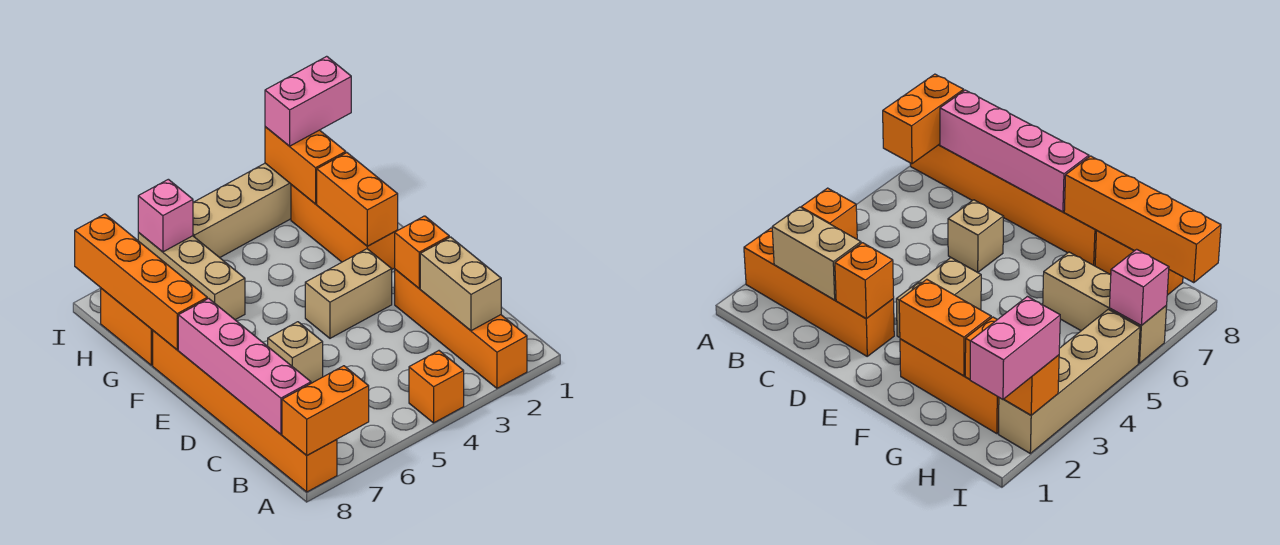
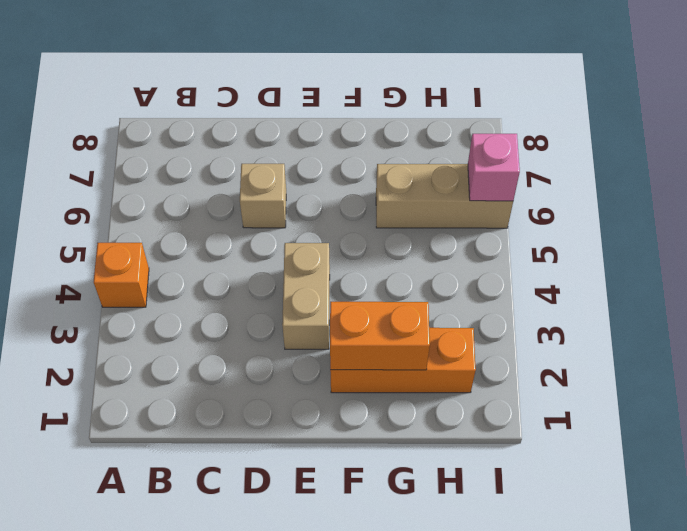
none -> orange 1x4 brick [395,269,527,388]
none -> orange 1x6 brick [153,331,337,492]
none -> orange 1x2 brick [101,288,153,365]

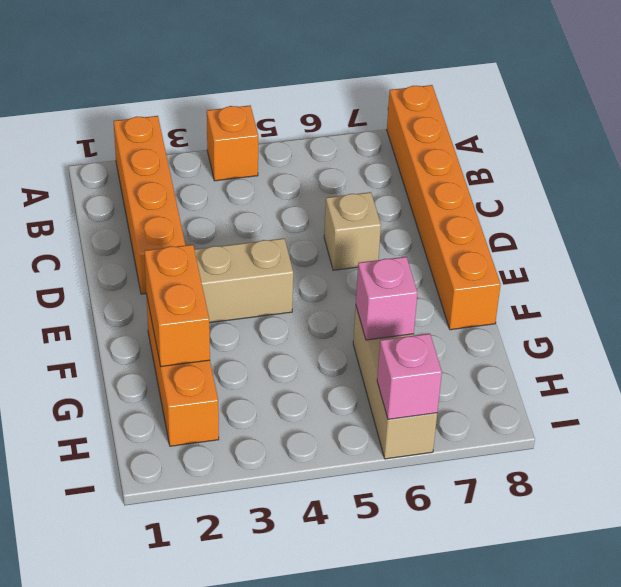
pink 1x1 brick [356,257,418,340] -> none
none -> orange 1x2 brick [101,288,153,365]
none -> tan 1x4 brick [193,163,291,258]
none -> orange 1x2 brick [282,366,369,455]

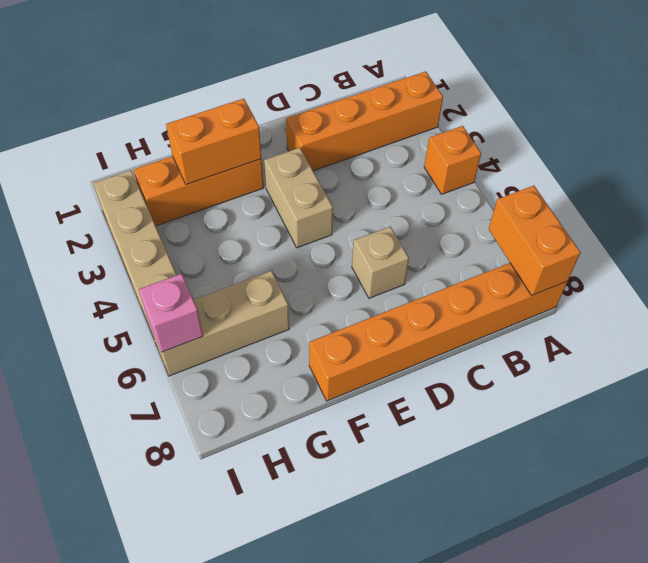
none -> orange 1x2 brick [101,288,153,365]
none -> tan 1x2 brick [420,237,501,331]
none -> pink 1x4 brick [178,298,311,434]

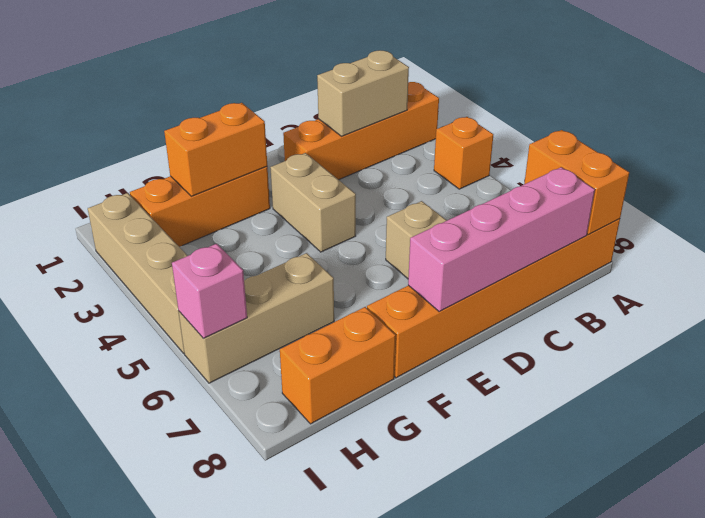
none -> orange 1x1 brick [395,216,449,288]
none -> orange 1x4 brick [75,214,207,350]
none -> orange 1x2 brick [265,127,346,204]

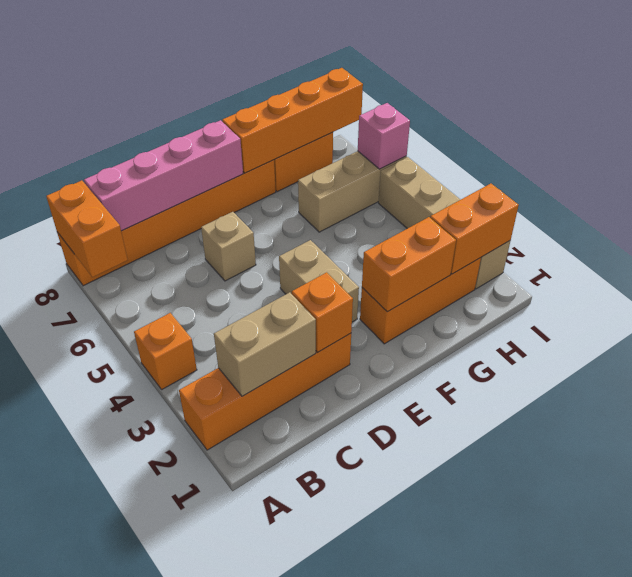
none -> pink 1x2 brick [265,56,351,146]

